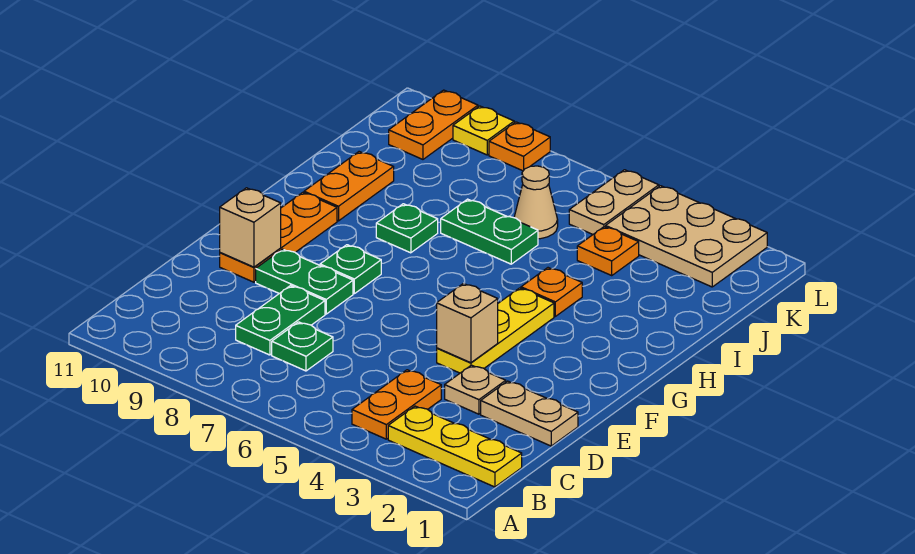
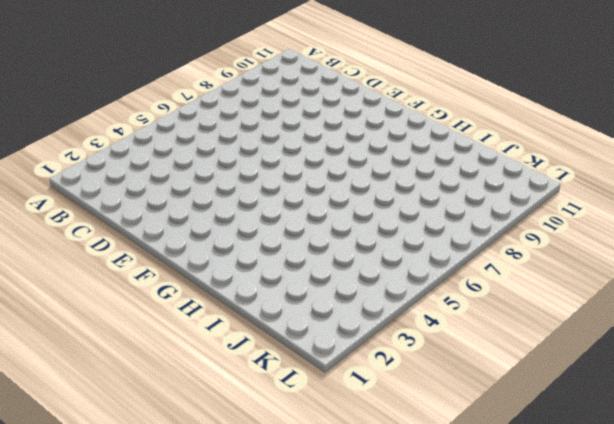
none -> yellow 1x3 plate [388,406,522,487]
none -> orange 1x2 plate [352,370,441,439]
none -> green 1x1 plate [272,322,333,371]

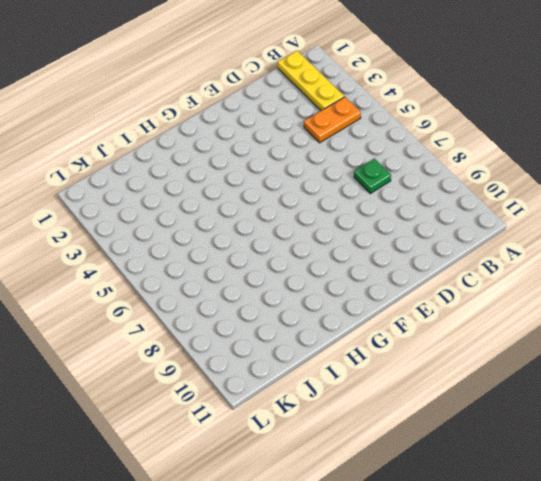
none -> green 1x2 plate [236,286,325,355]
none -> tan 1x2 plate [481,381,578,446]
none -> tan 1x1 plate [445,365,506,414]

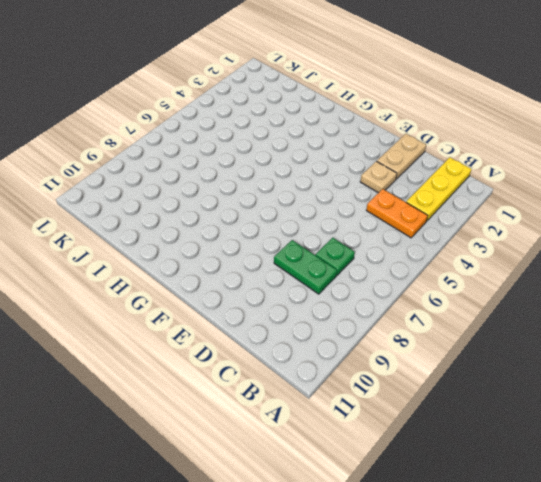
none -> yellow 1x3 plate [437,288,554,373]
none -> green 1x2 plate [256,249,353,314]
none -> orange 1x3 plate [220,192,337,282]

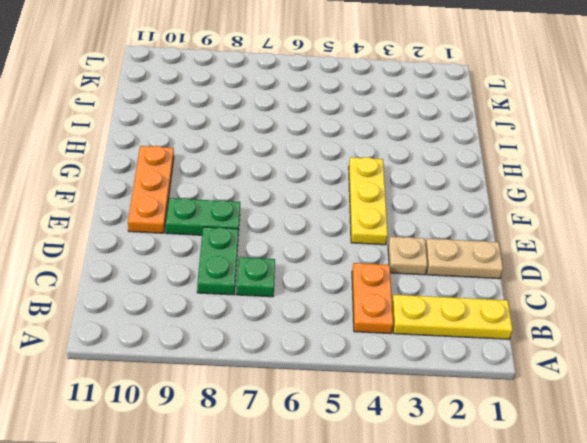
none -> green 1x1 plate [320,245,381,294]
none -> orange 1x1 plate [521,268,582,316]
none -> green 1x1 plate [376,204,438,253]

